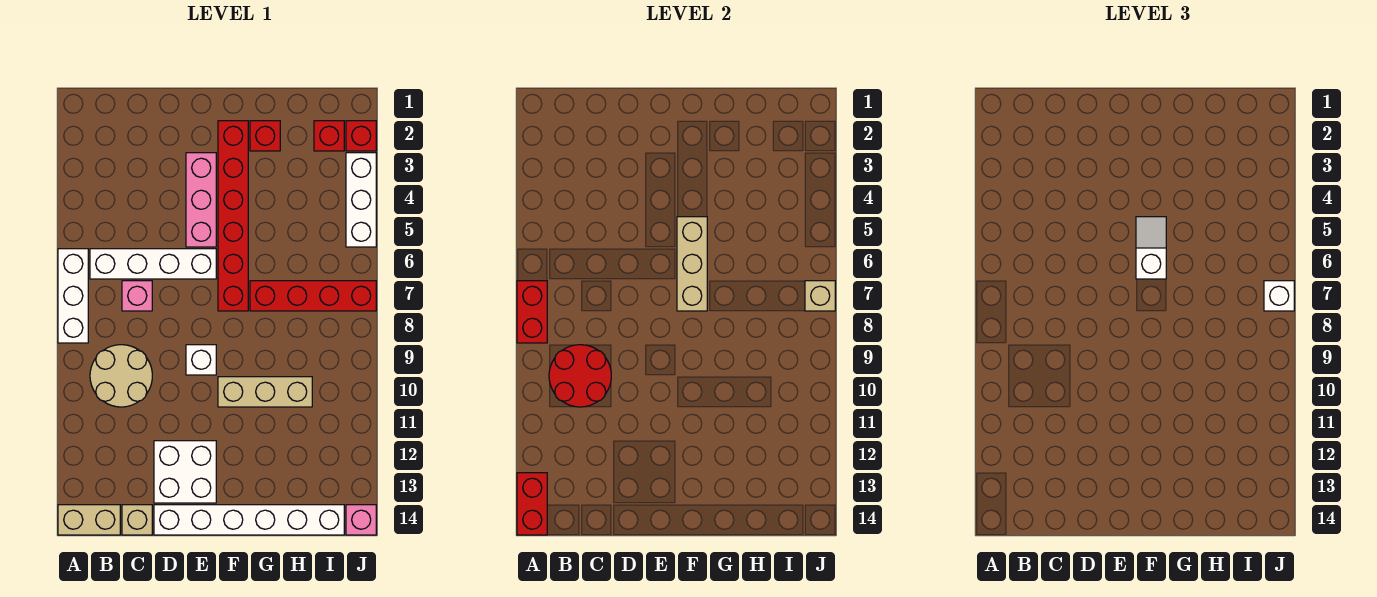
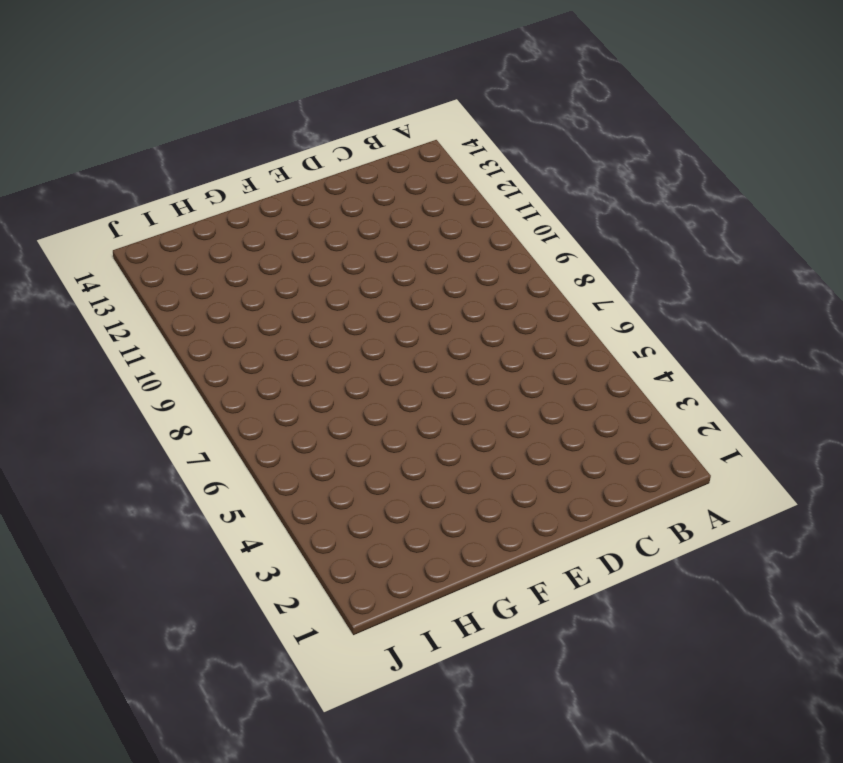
none -> white 1x3 brick [58,249,88,343]
none -> tan 1x2 brick [58,505,120,535]
none -> white 1x4 brick [90,249,216,279]

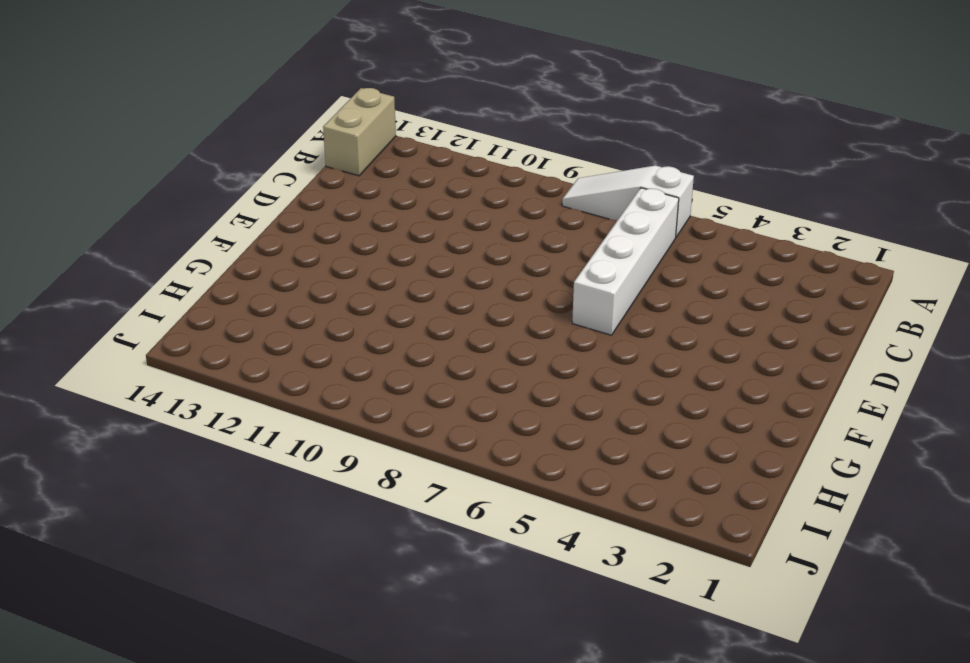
white 1x3 slope [562,166,694,237] -> white 1x3 brick [58,249,88,343]
none -> tan 2x2 round brick [90,345,152,407]
none -> pink 1x1 brick [122,281,152,311]
none -> tan 1x1 brick [122,505,152,535]

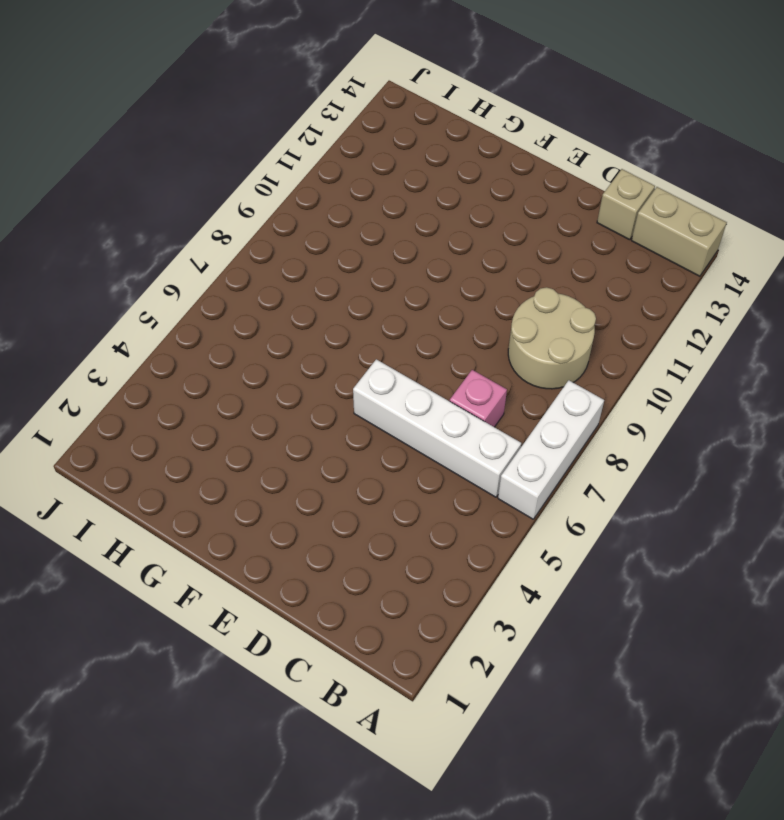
none -> white 2x2 brick [154,441,216,503]
none -> white 1x6 brick [154,505,344,535]
none -> pink 1x3 brick [186,153,216,247]

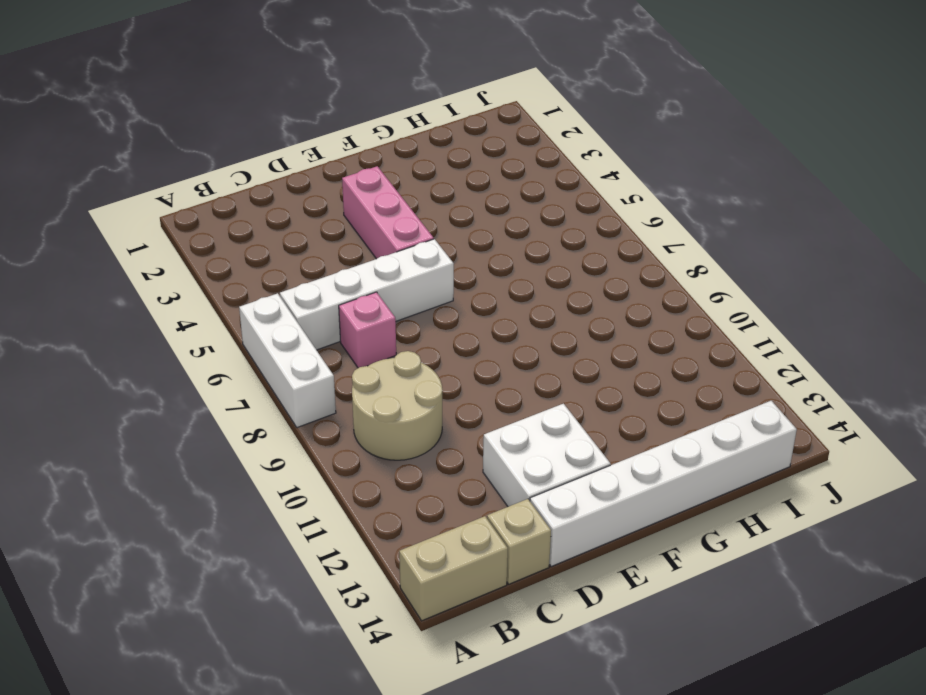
none -> white 1x1 brick [186,345,216,375]
none -> red 1x6 brick [218,121,248,311]
none -> tan 1x3 brick [218,377,312,407]

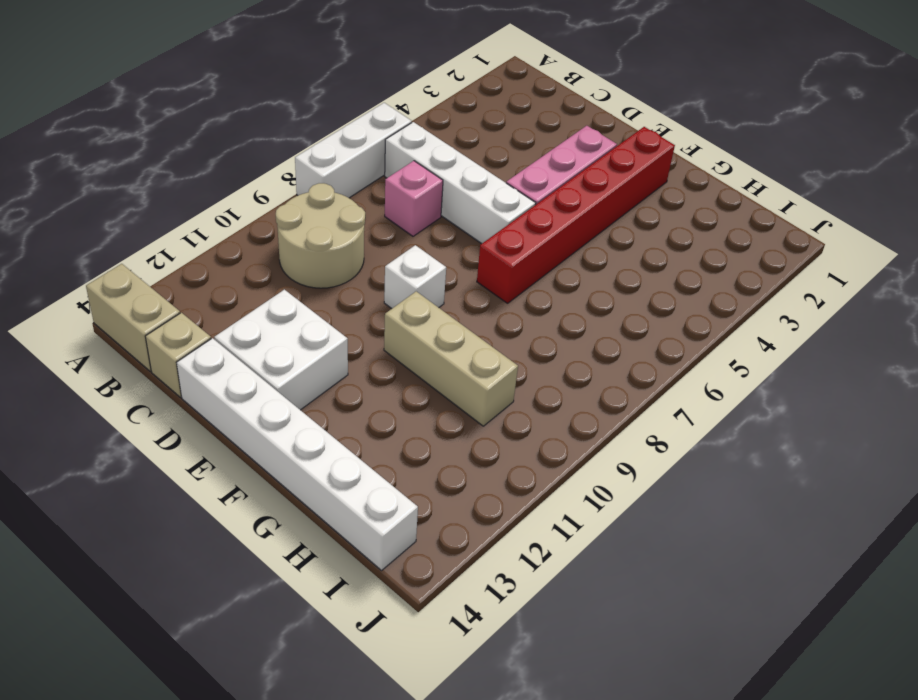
none -> red 1x1 brick [250,121,280,151]
none -> red 1x4 brick [250,281,376,311]
none -> red 1x1 brick [314,121,344,151]

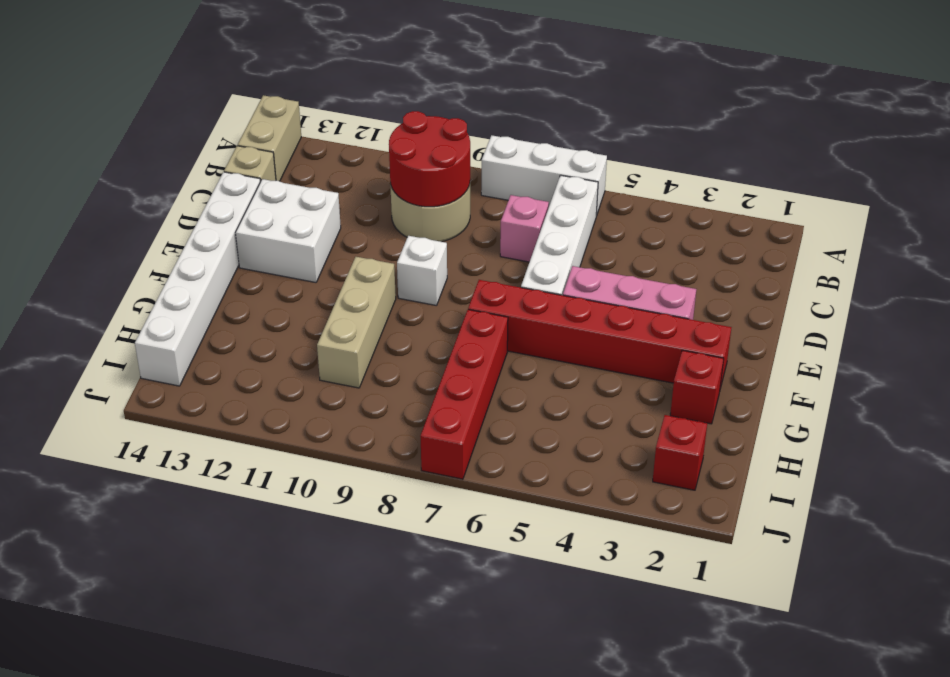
none -> red 1x1 brick [346,121,376,151]
none -> white 1x3 brick [346,153,376,247]
none -> pink 1x1 brick [346,505,376,535]

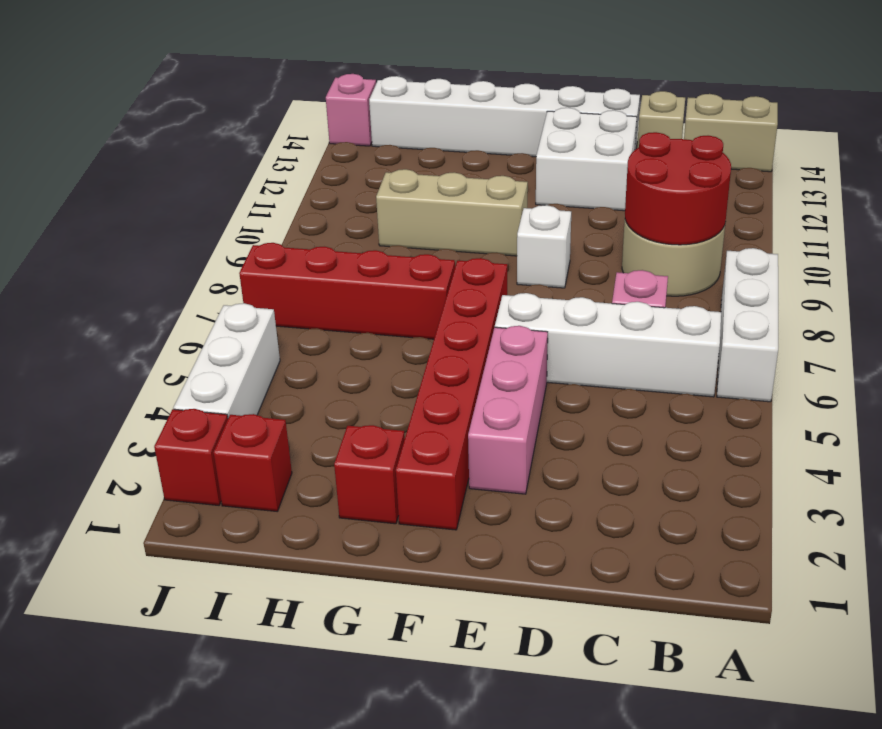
none -> red 1x2 brick [517,281,547,343]
none -> red 1x2 brick [517,473,547,535]
none -> tan 1x3 brick [677,217,707,311]

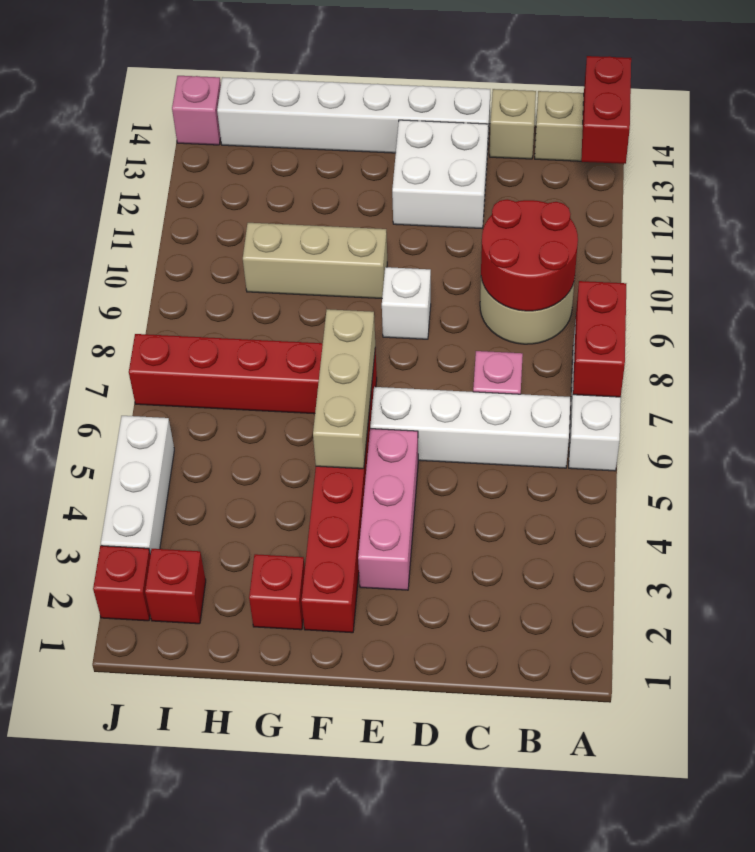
none -> tan 1x1 brick [805,281,835,311]
none -> white 1x2 slope [1136,217,1166,279]
none -> white 1x1 brick [1264,281,1294,311]

